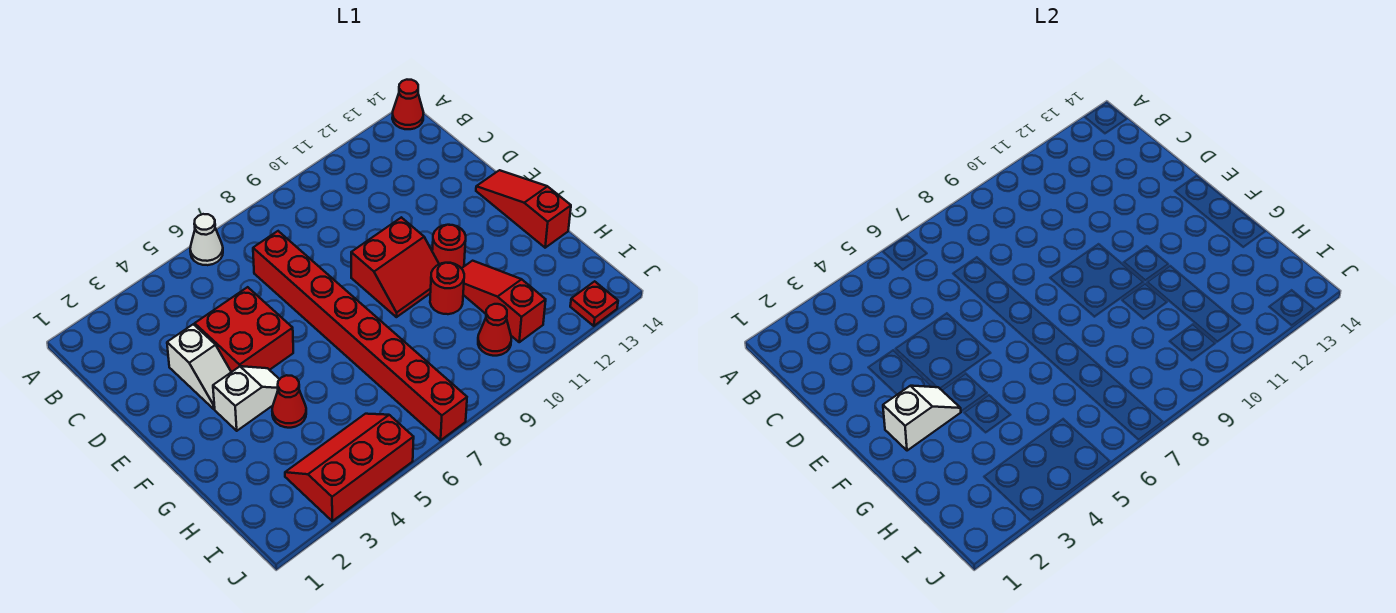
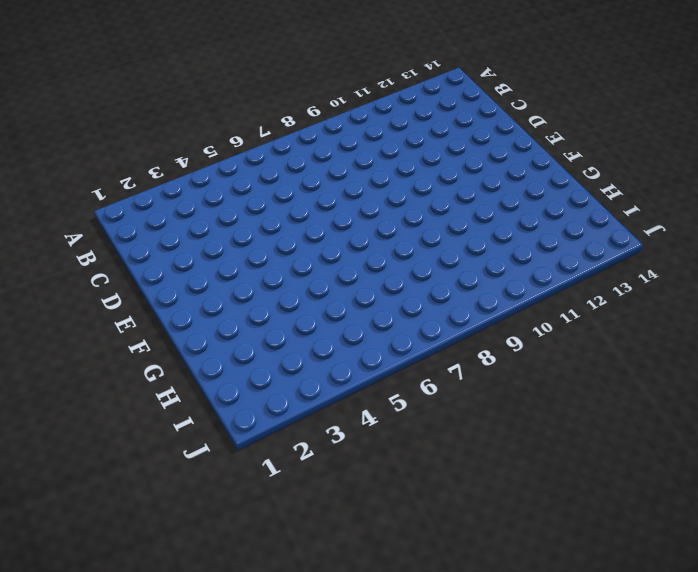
none -> white 1x1 cone [190,214,223,265]
none -> red 1x1 cone [392,80,424,129]
none -> red 1x8 brick [253,231,467,440]

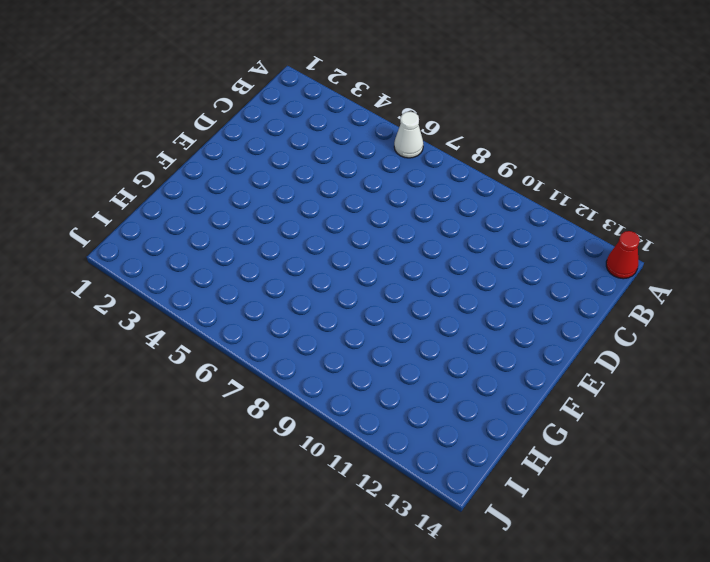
none -> red 1x8 brick [253,231,467,440]
none -> white 1x2 slope [167,324,231,409]
none -> red 2x2 brick [195,287,293,372]

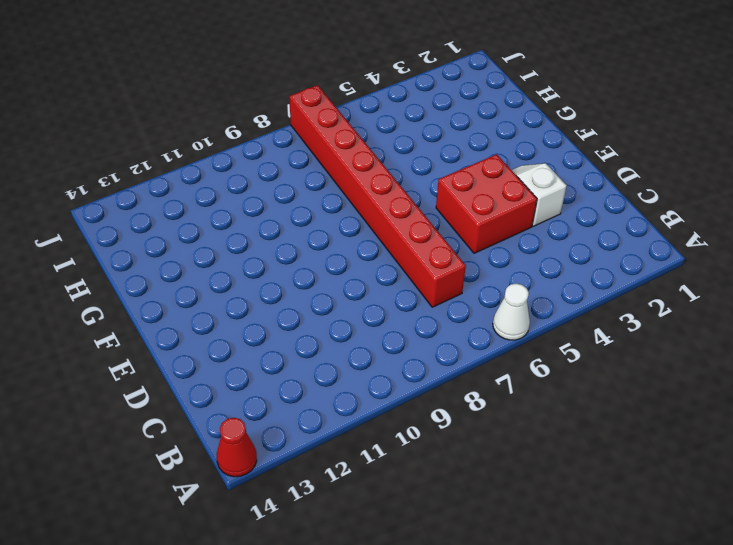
none -> red 2x2 slope [351,217,439,317]
none -> red 1x3 slope [476,170,571,248]
none -> white 1x2 slope [213,366,280,431]

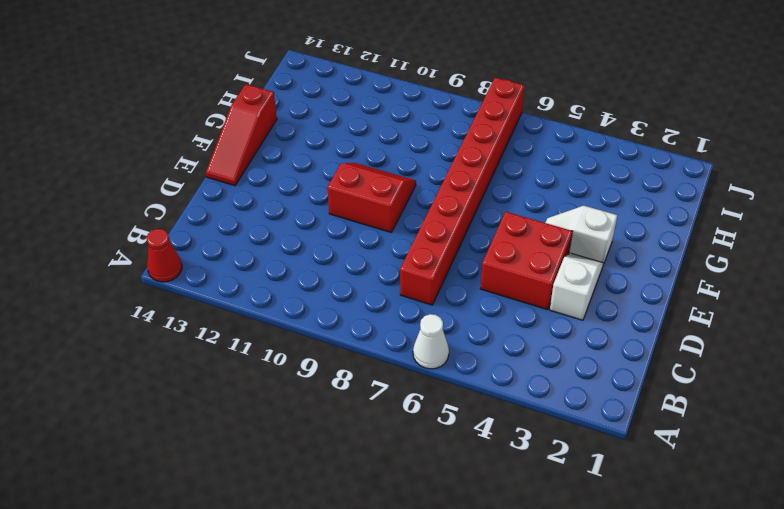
none -> red 1x1 round brick [432,225,466,268]
none -> red 1x1 cone [272,375,306,428]
none -> red 1x1 round brick [430,263,464,314]

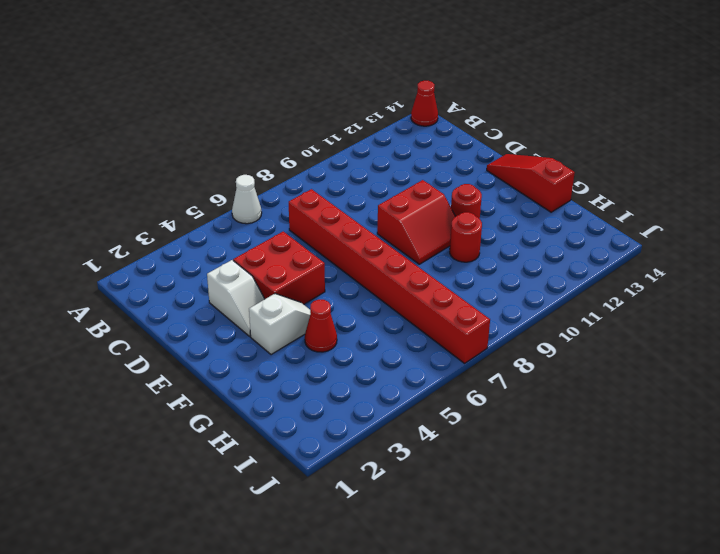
none -> red 1x3 slope [461,261,546,342]
none -> red 2x3 slope [285,414,414,521]
none -> red 1x1 cone [478,304,511,356]

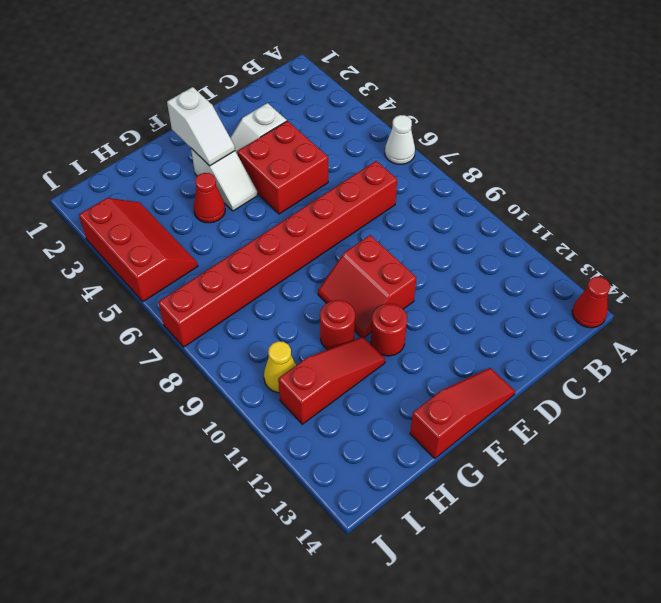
yellow 1x1 cone [264,341,296,393] -> red 1x1 cone [478,304,511,356]
none -> red 1x1 plate [570,281,618,326]

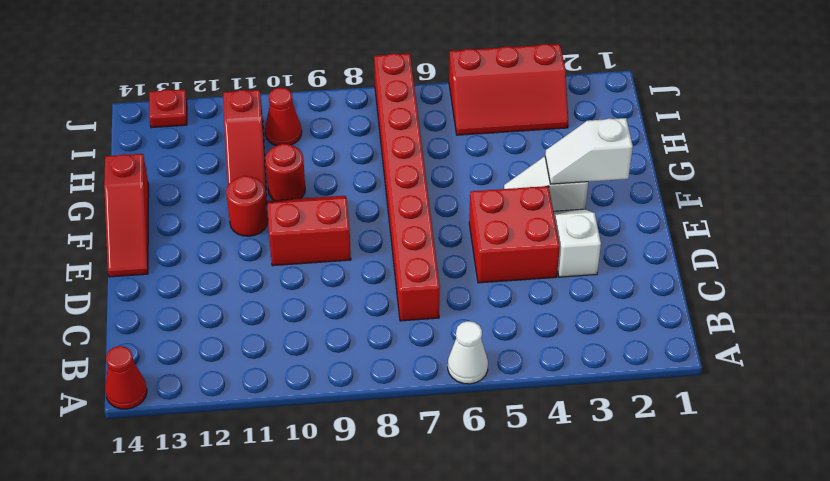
none -> red 1x1 cone [272,375,306,428]

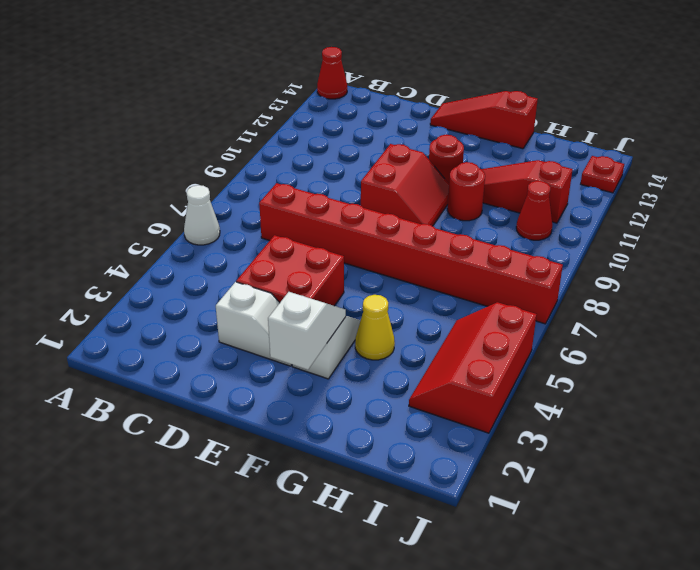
yellow 1x1 cone [355,295,395,360] -> red 1x1 cone [272,375,306,428]

